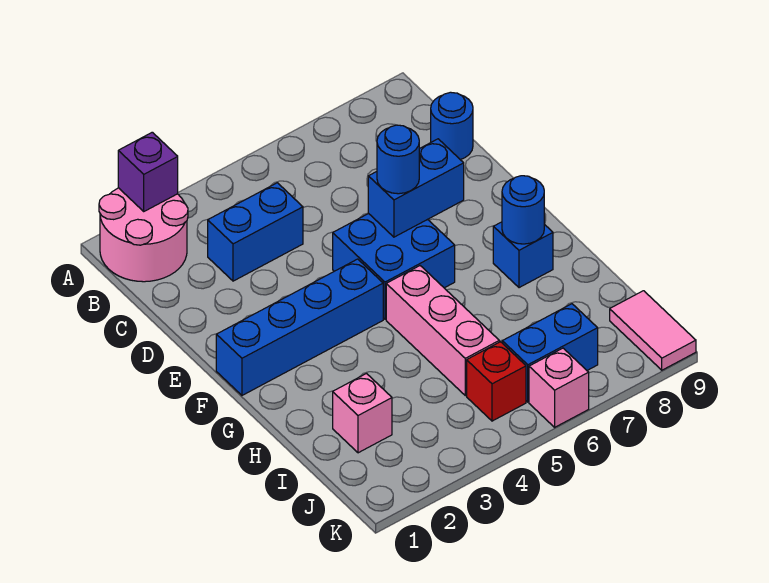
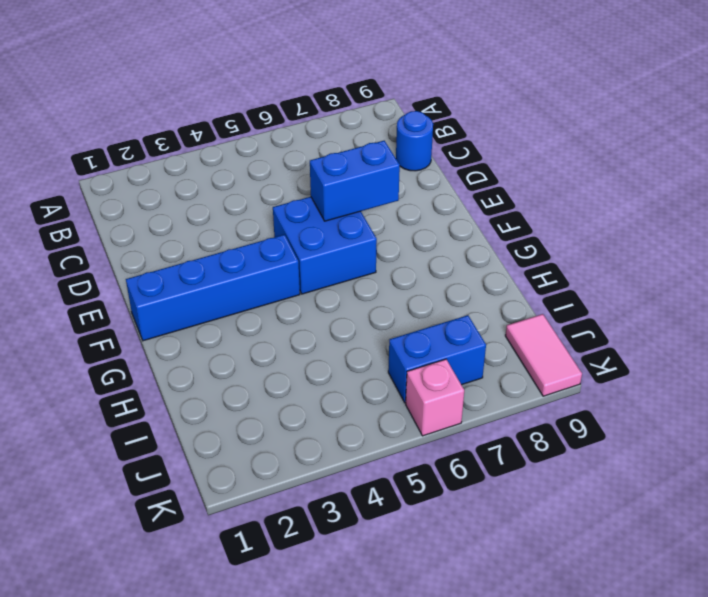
none -> pink 2x2 round brick [99,188,188,282]
none -> blue 1x2 brick [208,183,303,281]
none -> pink 1x3 brick [386,266,499,396]

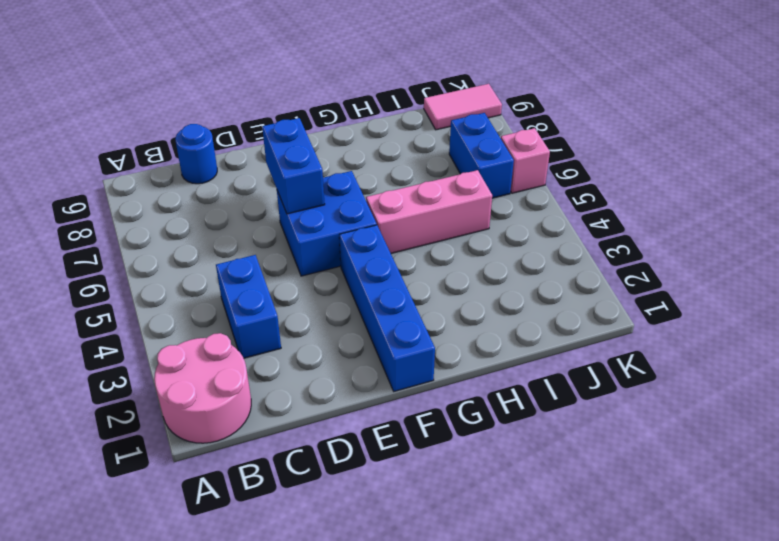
none -> blue 1x1 brick [493,222,553,288]
none -> pink 1x1 brick [333,374,392,453]
none -> red 1x1 brick [467,342,526,421]

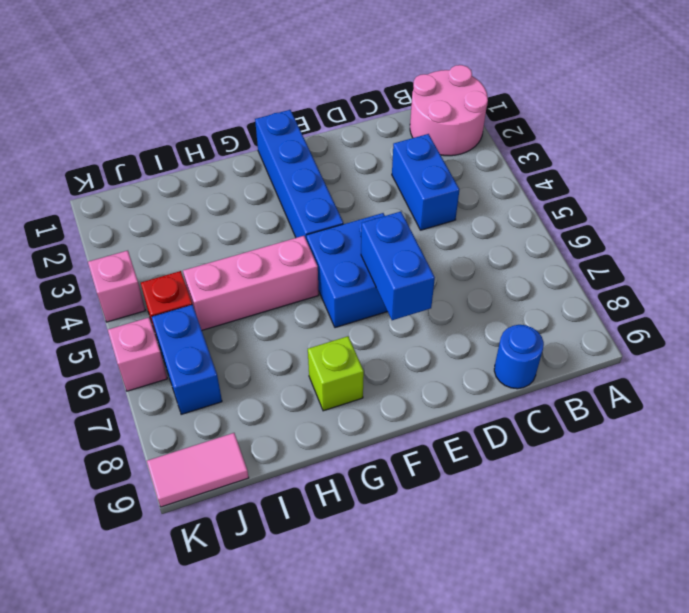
lime 1x1 brick [308,336,364,411] -> blue 1x1 brick [493,222,553,288]
pink 1x1 brick [88,251,146,322] -> pink 1x1 brick moved to [333,374,392,453]
none -> purple 1x1 brick [118,132,178,211]
none -> blue 1x1 round brick [502,176,544,244]
none -> blue 1x1 round brick [377,125,419,194]

